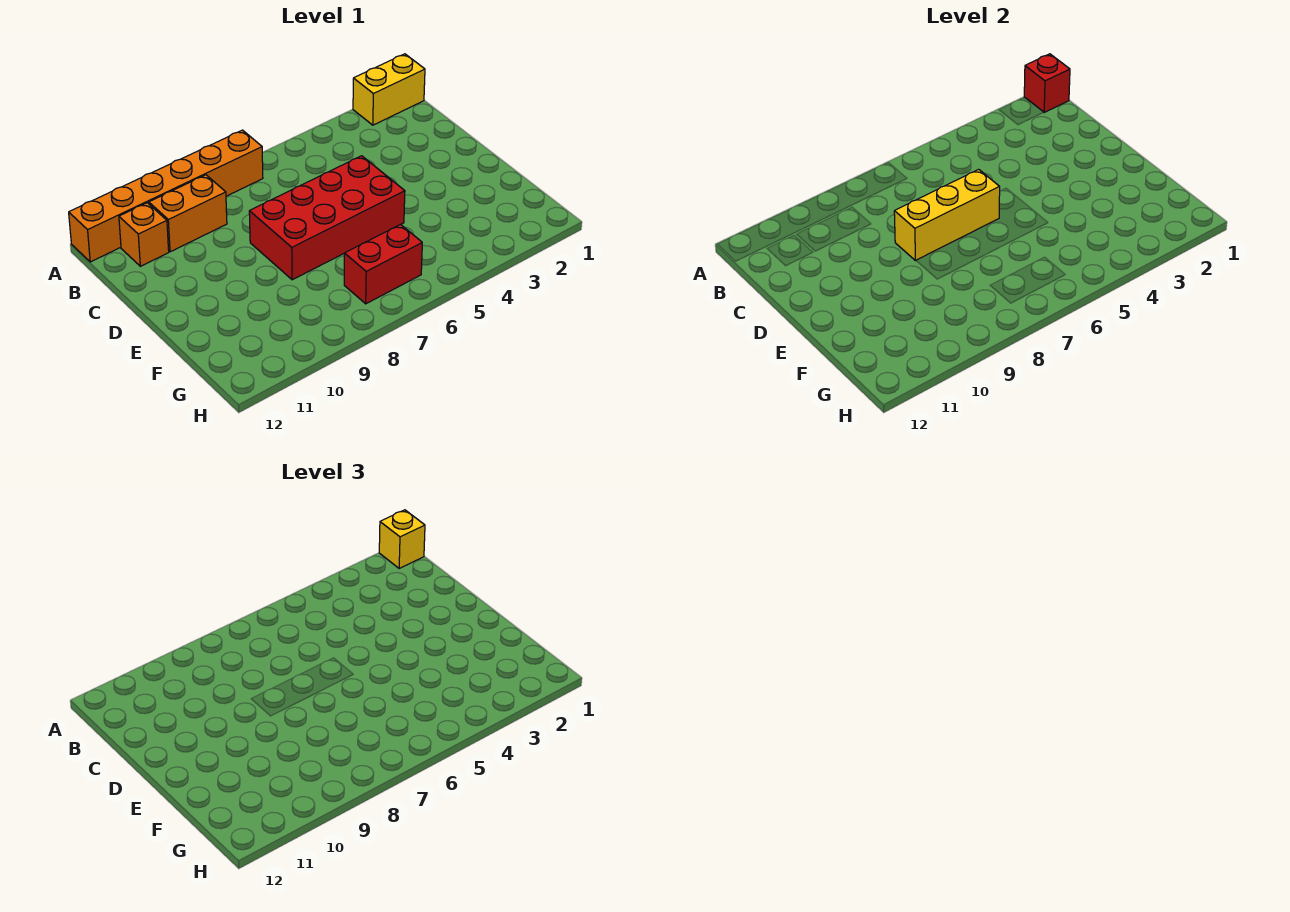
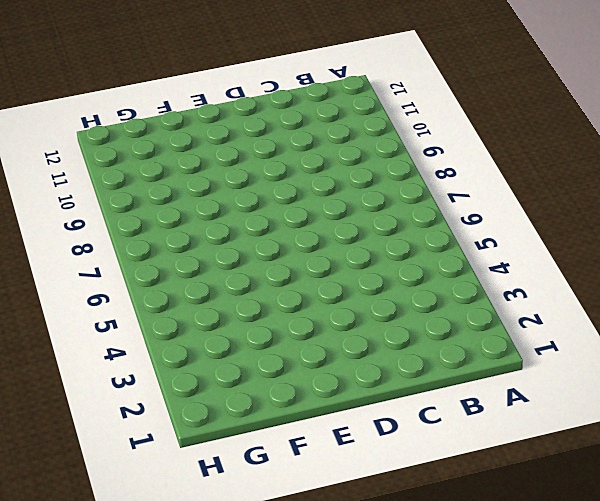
none -> yellow 1x2 brick [353,54,425,125]
none -> orange 1x6 brick [69,130,263,262]

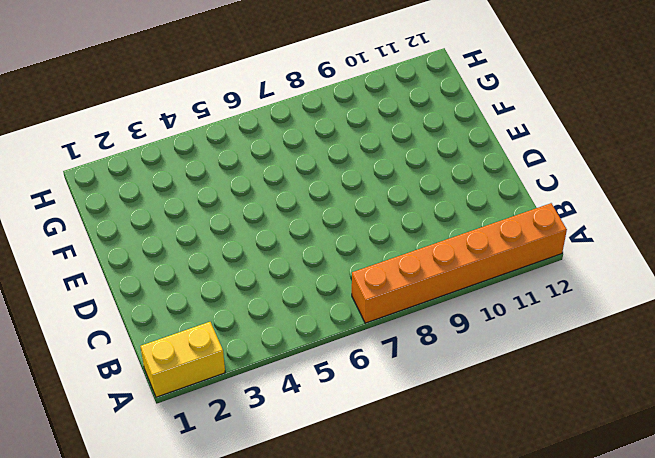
none -> orange 1x2 brick [149,175,227,252]
none -> orange 1x1 brick [119,203,169,266]

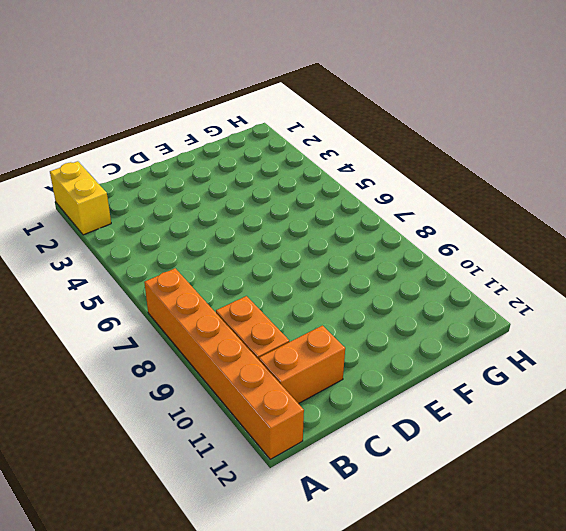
orange 1x2 brick [259,326,345,404] -> orange 1x1 brick [119,203,169,266]
none -> red 2x4 brick [249,156,405,280]
none -> red 1x2 brick [344,224,422,304]

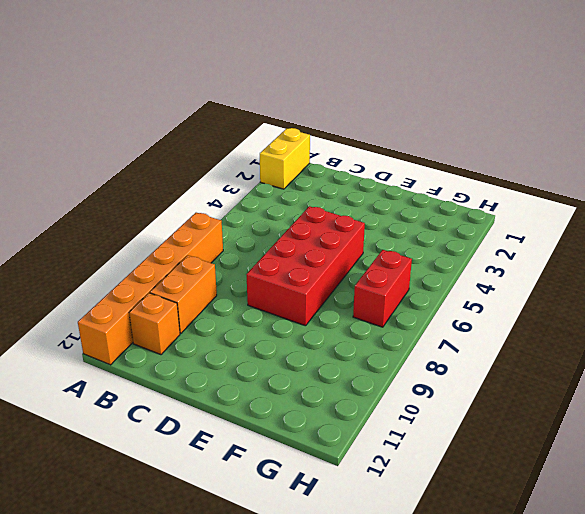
none -> red 1x1 brick [1024,54,1070,112]
none -> yellow 1x3 brick [894,169,1000,261]

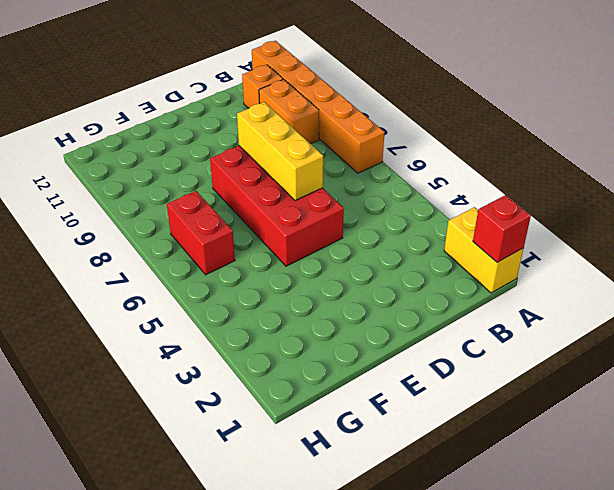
none -> yellow 1x1 brick [379,510,425,568]

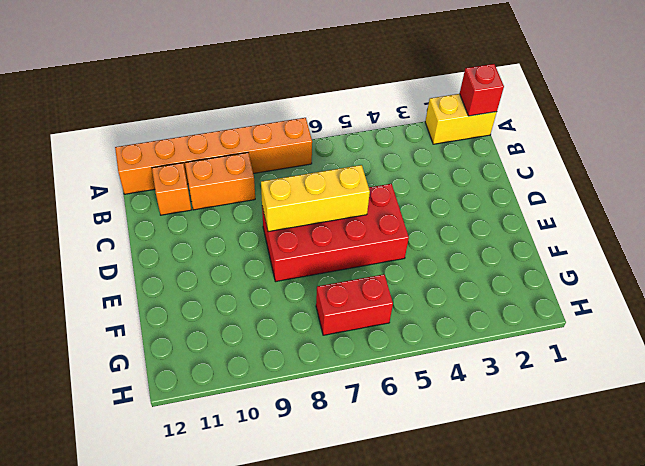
none -> yellow 1x1 brick [379,510,425,568]

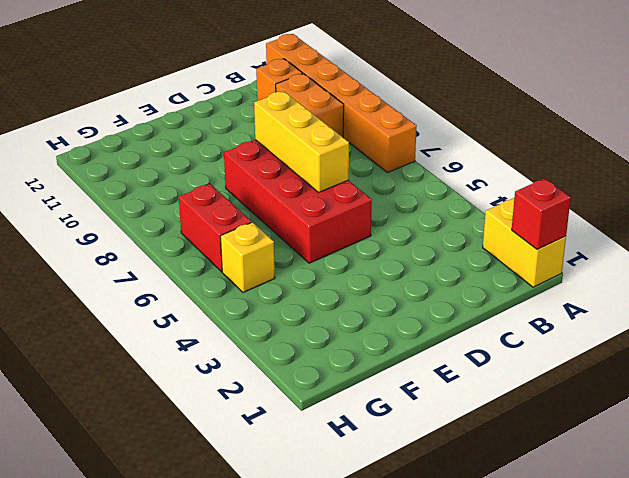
yellow 1x1 brick [220,222,275,292] -> yellow 1x1 brick moved to [379,510,425,568]

